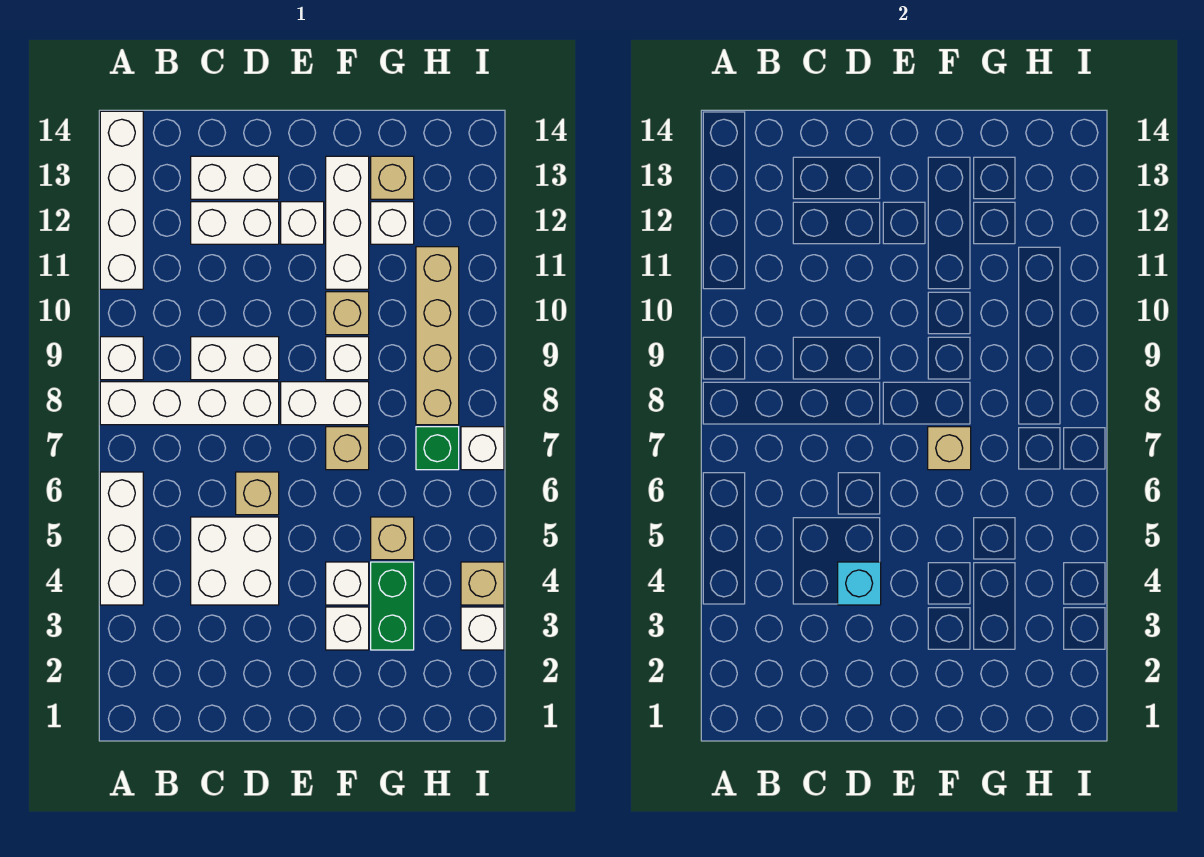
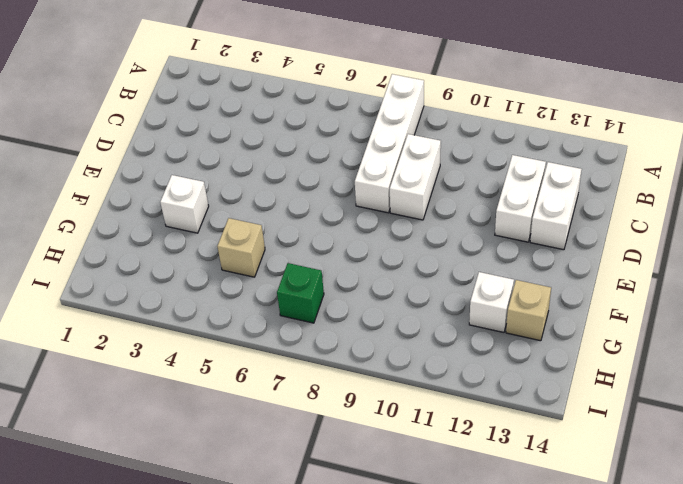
none -> white 1x3 brick [100,472,143,605]
none -> white 1x1 brick [100,337,143,380]
none -> white 1x4 brick [100,111,143,289]

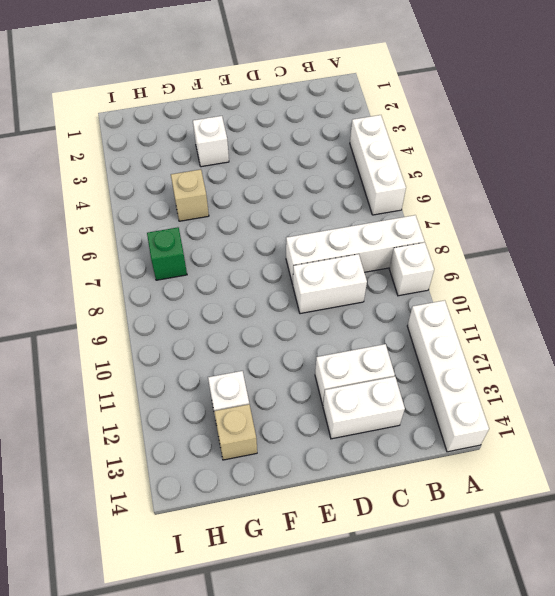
none -> white 2x2 brick [191,517,279,605]
none -> tan 1x1 brick [236,472,279,515]
none -> white 1x2 brick [281,382,369,425]

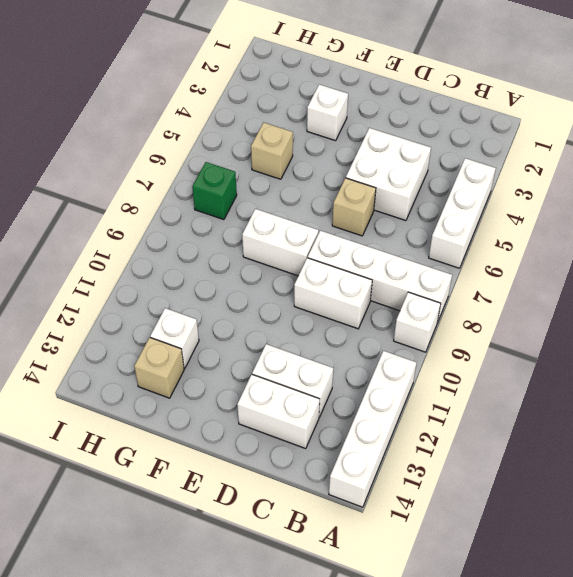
none -> white 1x1 brick [281,202,324,244]
none -> white 1x1 brick [326,562,369,605]
none -> tan 1x1 brick [326,427,369,470]

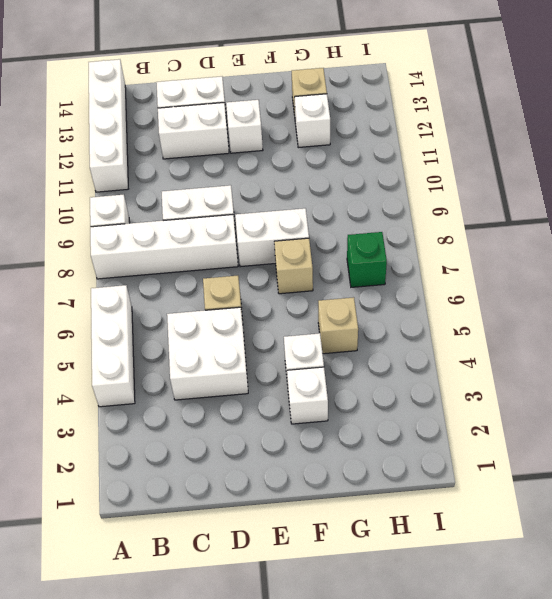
none -> white 1x1 brick [326,337,369,380]
none -> tan 1x1 brick [326,292,369,335]
none -> white 1x3 brick [326,156,369,289]

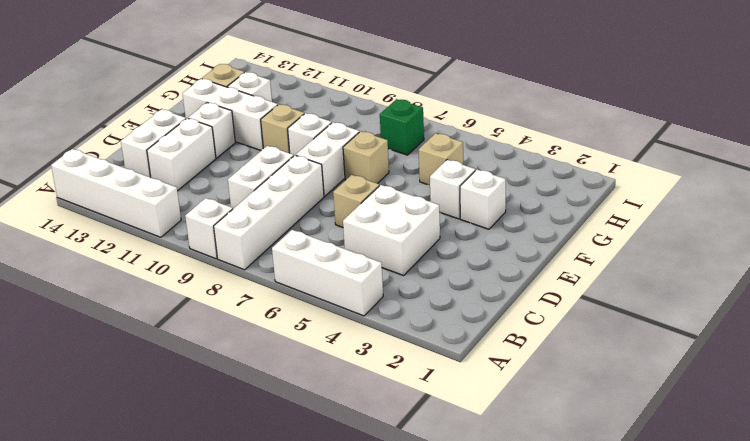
none -> green 1x2 brick [371,562,414,650]
none -> tan 1x4 brick [416,247,459,425]
none -> white 1x1 brick [461,607,504,650]

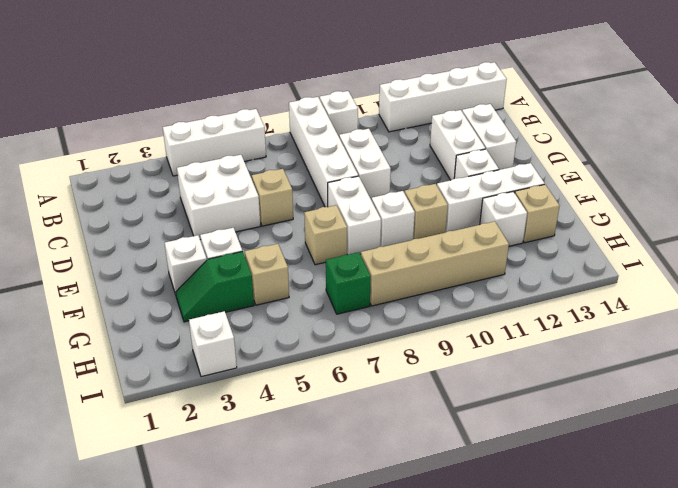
green 1x2 slope [176,252,254,322] -> green 1x2 brick [371,562,414,650]
none -> tan 1x1 brick [461,562,504,605]
none -> white 1x1 brick [461,427,504,470]
none -> cyan 1x1 brick [838,562,881,605]

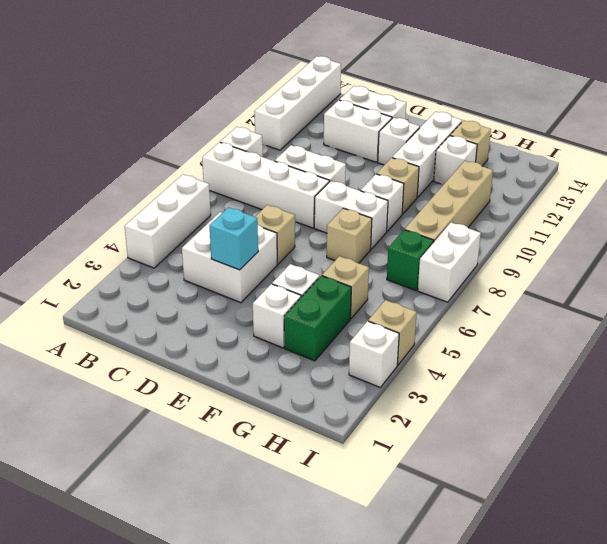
white 1x2 brick [418,223,481,302] -> white 1x1 brick [461,427,504,470]
none -> tan 1x1 brick [928,427,971,470]

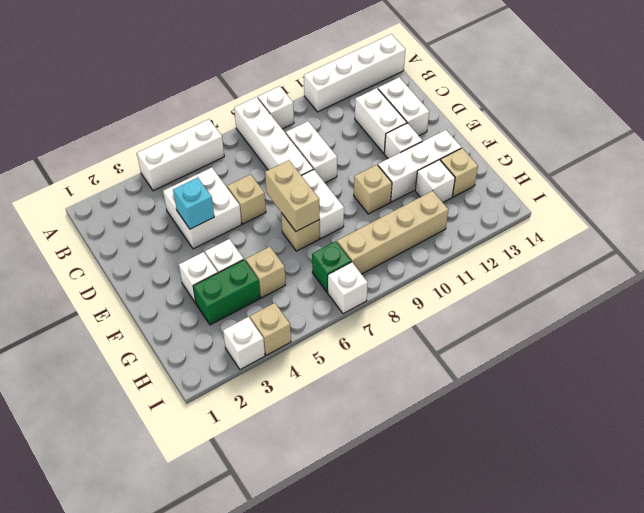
tan 1x2 brick [265,160,319,231] -> tan 1x1 brick [928,427,971,470]
none -> white 1x1 brick [326,337,369,380]

